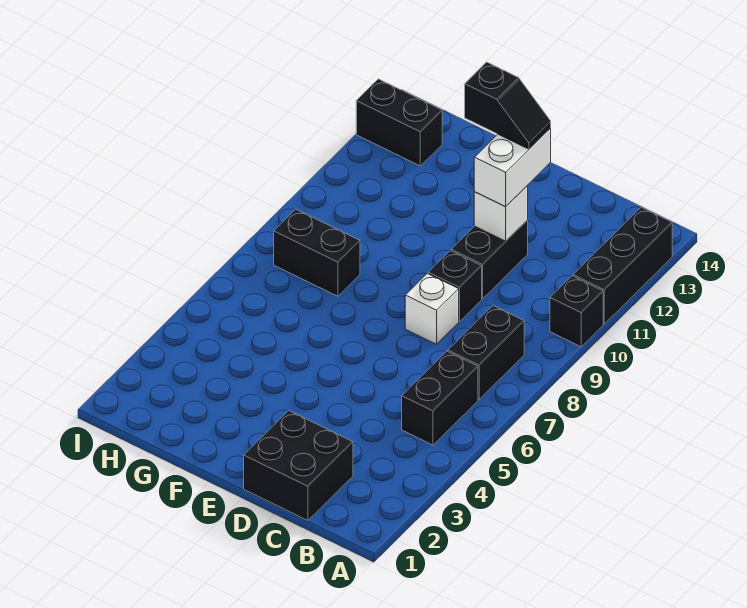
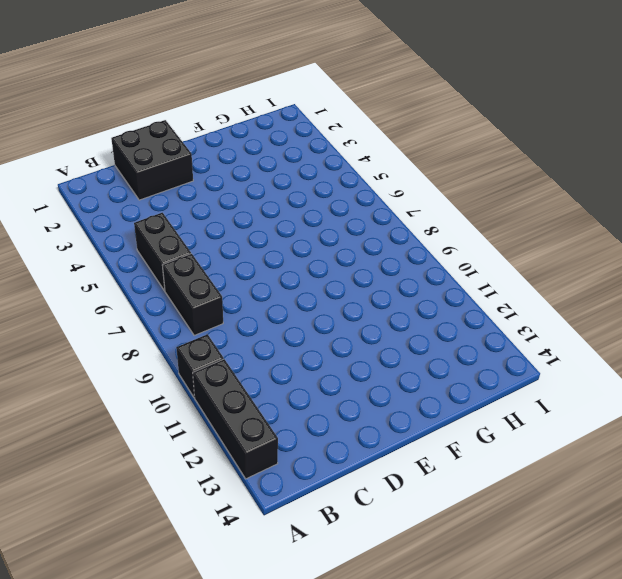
none -> white 1x1 brick [405,273,459,344]
none -> black 1x1 brick [428,251,482,322]
none -> black 1x2 brick [451,220,528,299]

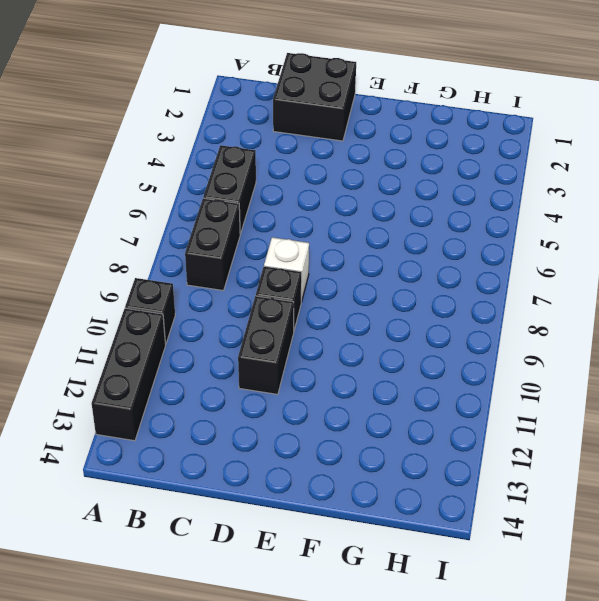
none -> black 1x2 brick [274,209,360,296]
none -> black 1x2 brick [356,79,442,166]
none -> white 1x1 brick [474,186,528,241]

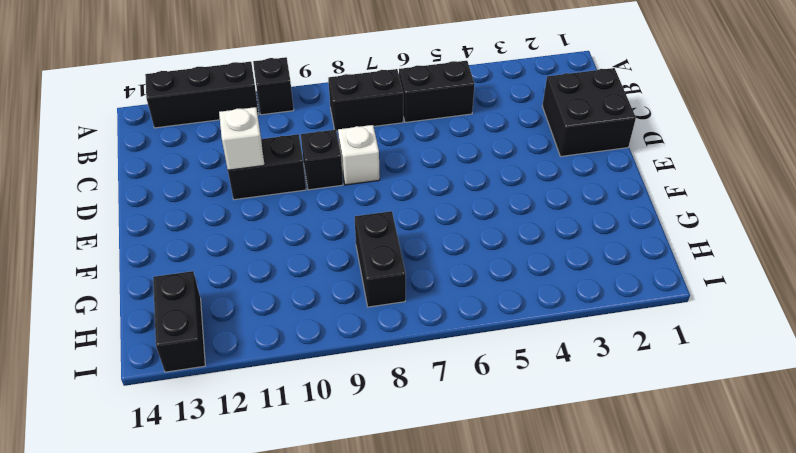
none -> white 1x2 brick [474,128,551,206]
none -> black 1x2 slope [465,62,551,149]

